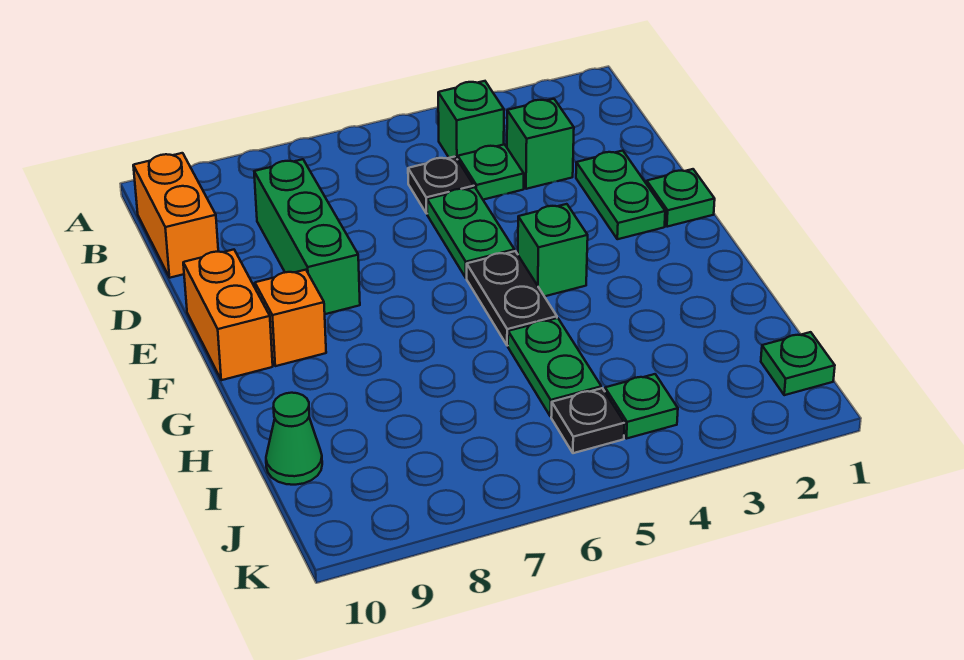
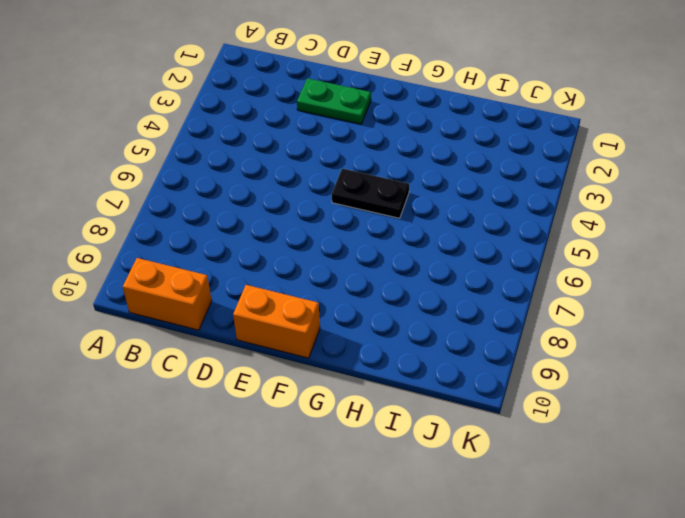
none -> green 1x1 brick [438,81,504,159]
none -> green 1x1 brick [507,99,574,189]
none -> green 1x1 plate [458,144,524,200]

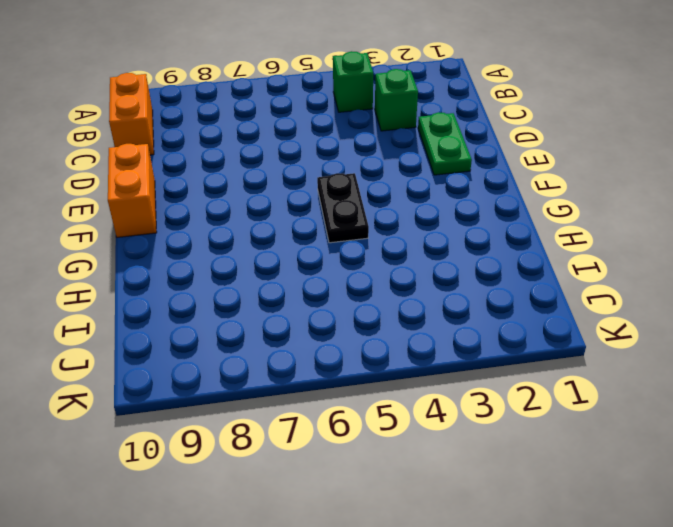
none -> green 1x1 plate [458,144,524,200]
none -> black 1x1 plate [408,157,474,214]
none -> green 1x3 brick [254,159,360,314]

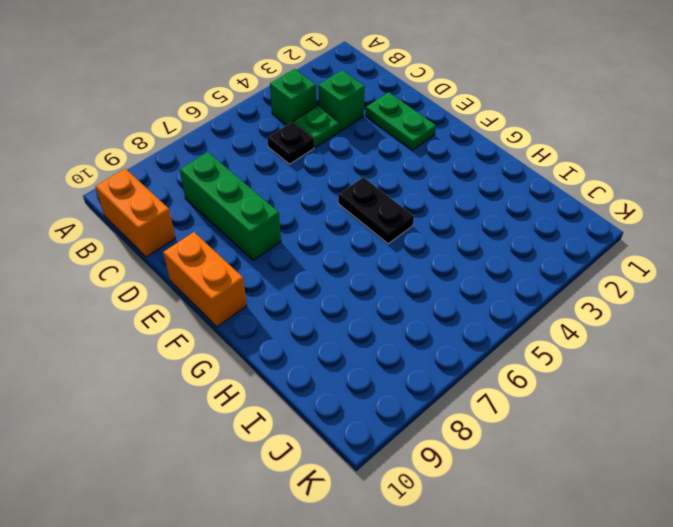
none -> green 1x2 plate [427,187,514,278]
none -> green 1x1 plate [647,169,715,227]
none -> green 1x1 brick [518,204,588,296]

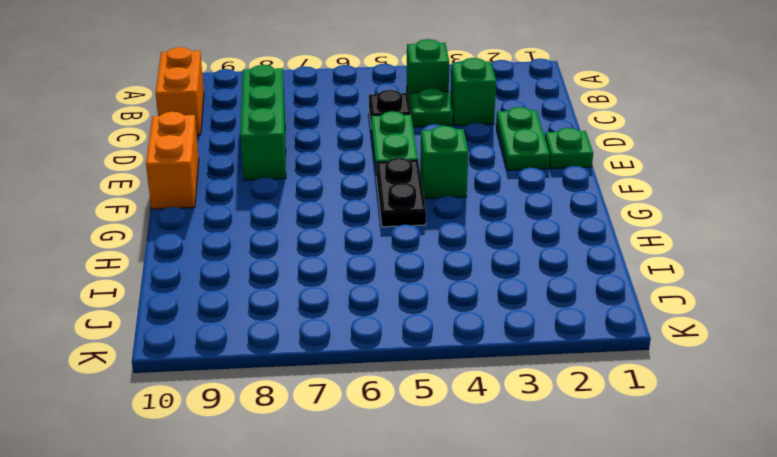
none -> orange 1x1 brick [255,270,326,366]
none -> green 1x2 plate [508,318,601,417]
none -> green 1x1 cone [266,393,322,485]

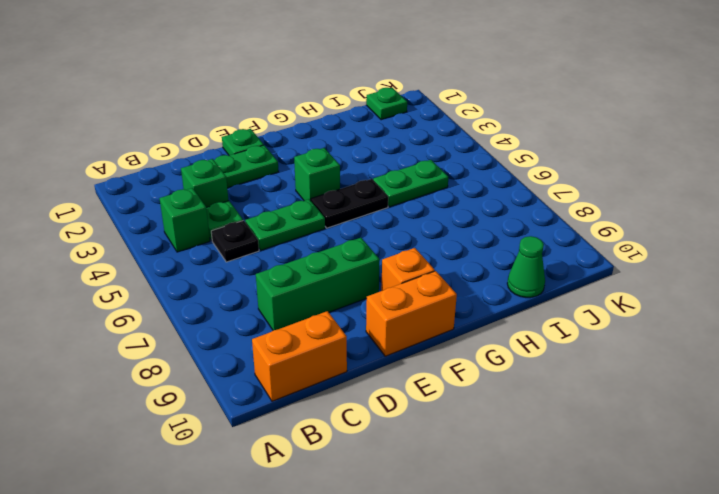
none -> green 1x1 plate [605,374,678,438]
none -> black 1x1 plate [551,388,625,453]

